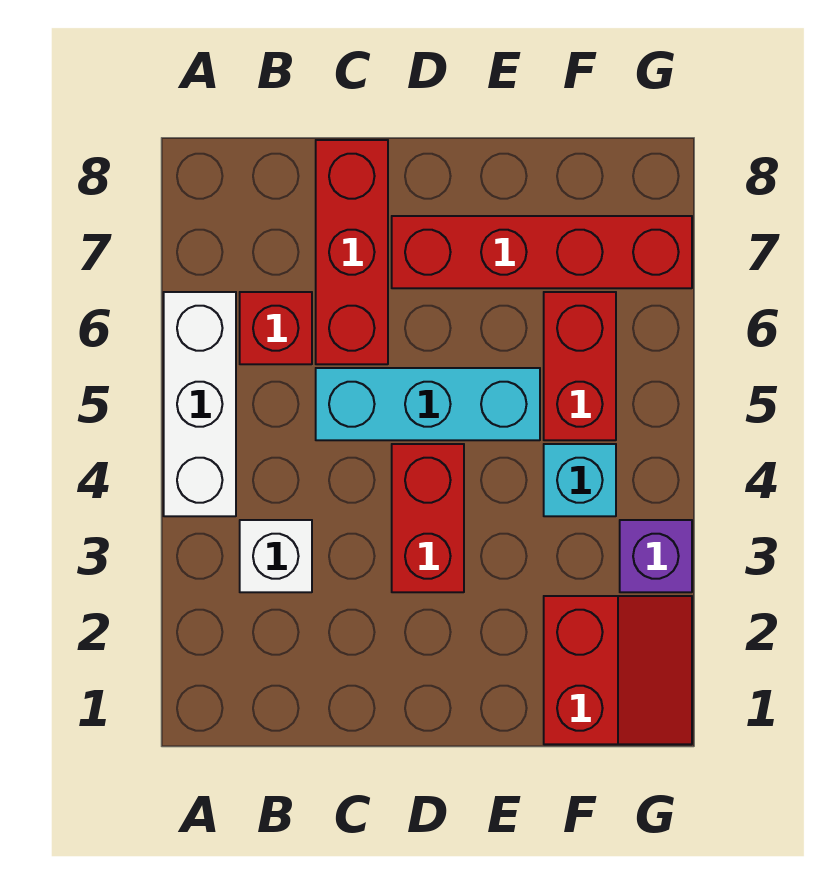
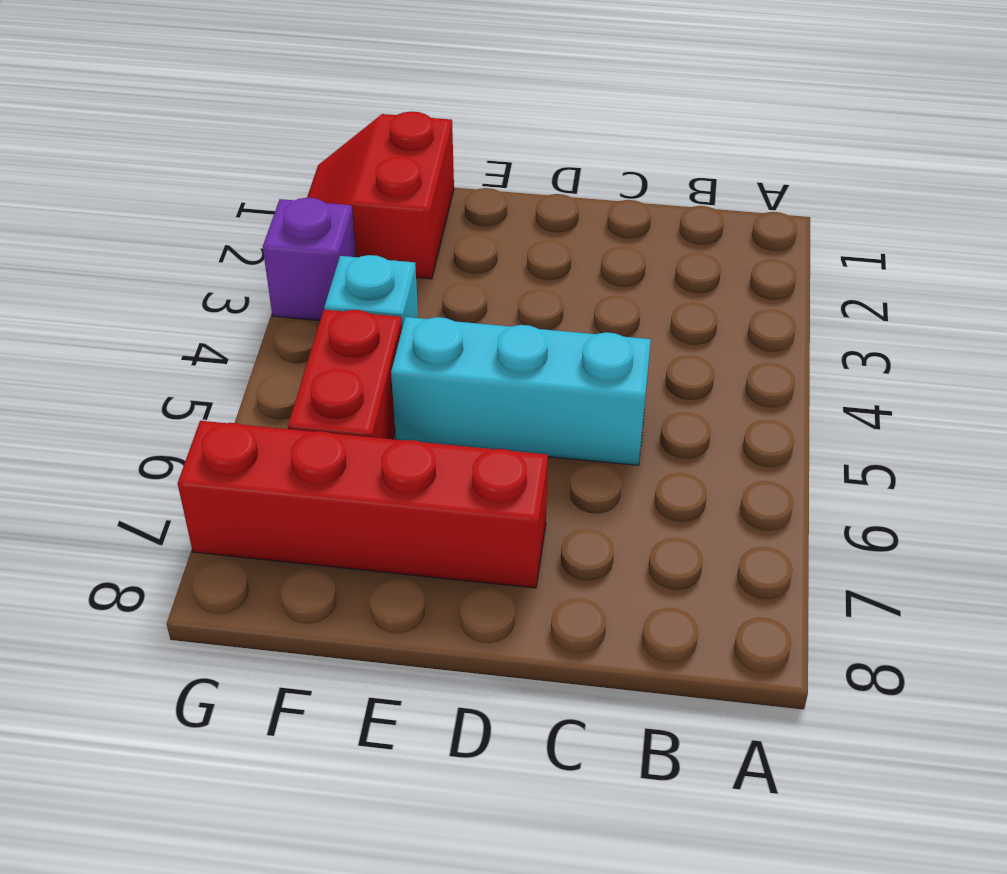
none -> white 1x3 brick [164,292,236,516]
none -> white 1x1 brick [240,520,312,592]

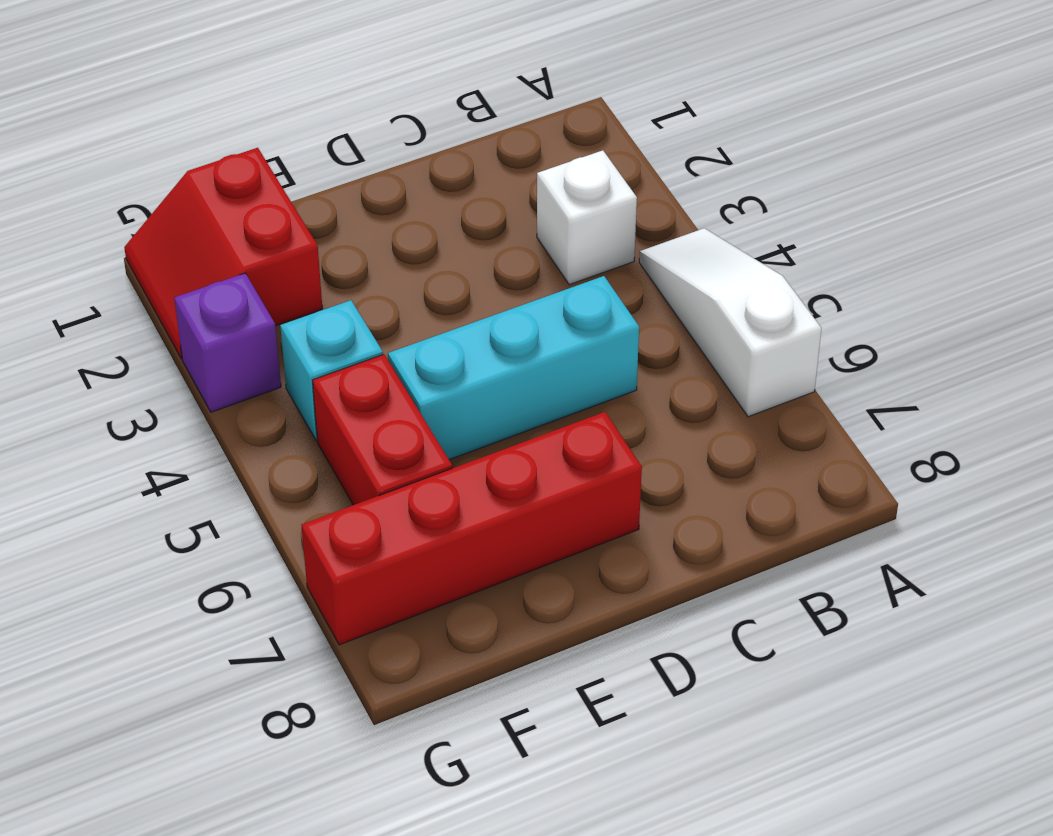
white 1x3 slope [639,228,822,417] -> white 1x3 brick [164,292,236,516]
none -> red 1x1 brick [240,292,312,364]
none -> red 1x3 brick [316,140,388,364]

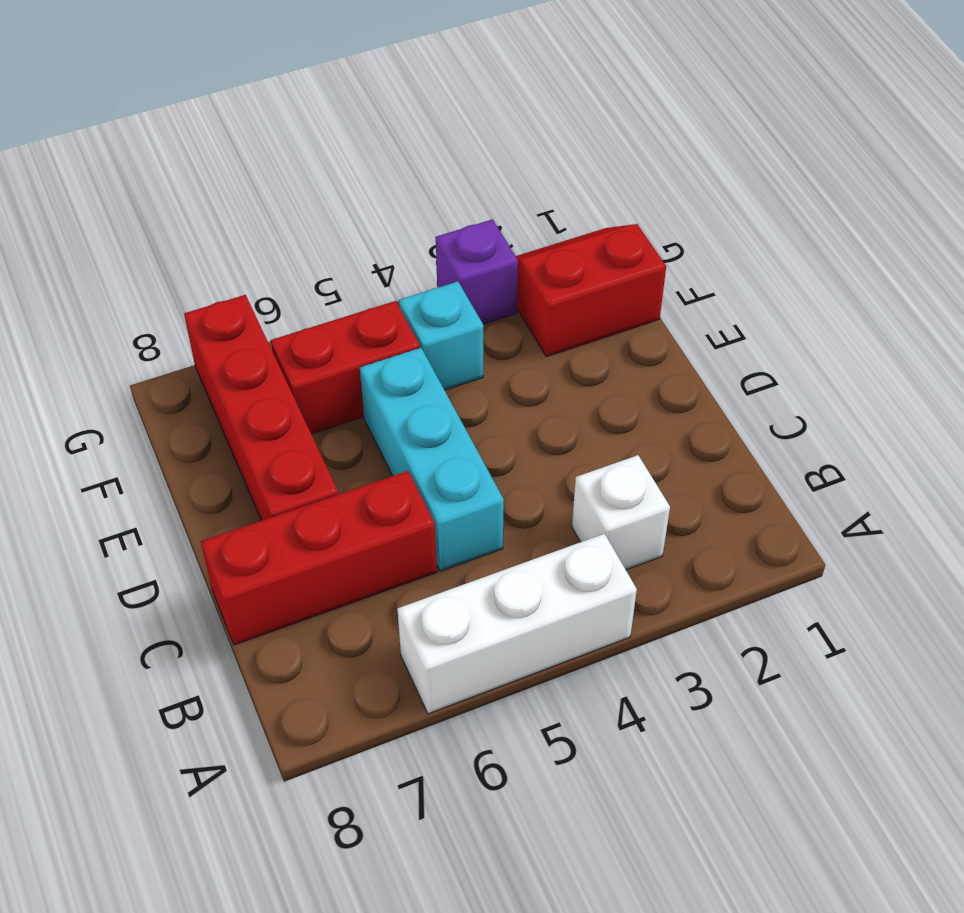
none -> red 1x1 brick [240,292,312,364]
none -> red 1x2 brick [392,444,464,592]

